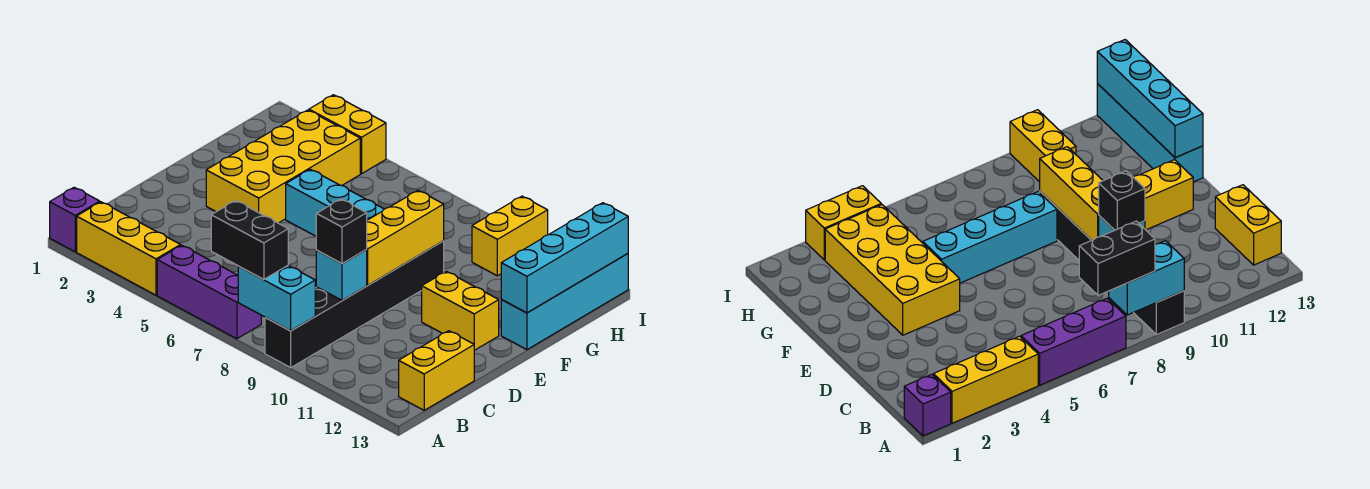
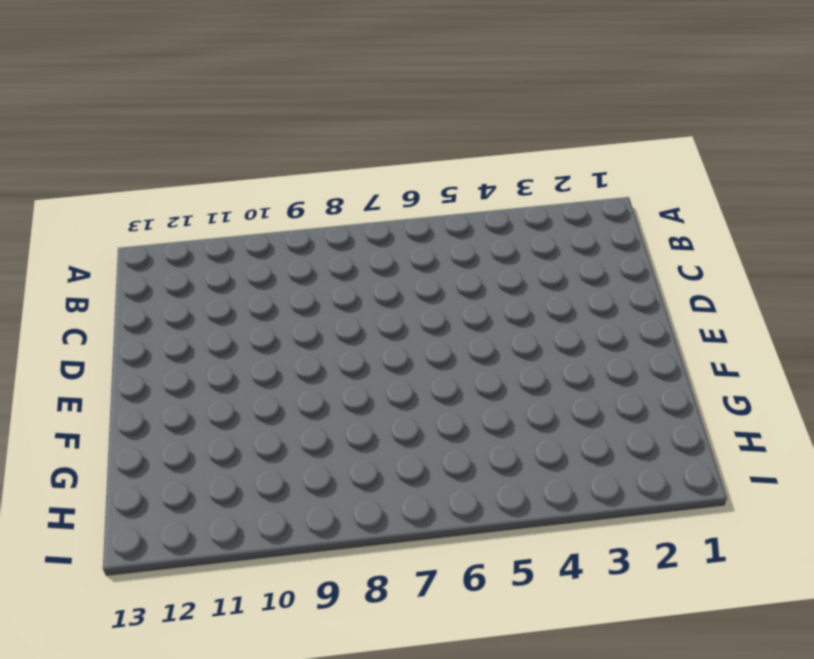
none -> purple 1x1 brick [50,187,100,252]
none -> yellow 1x3 brick [77,202,181,295]
none -> purple 1x3 brick [157,245,262,339]

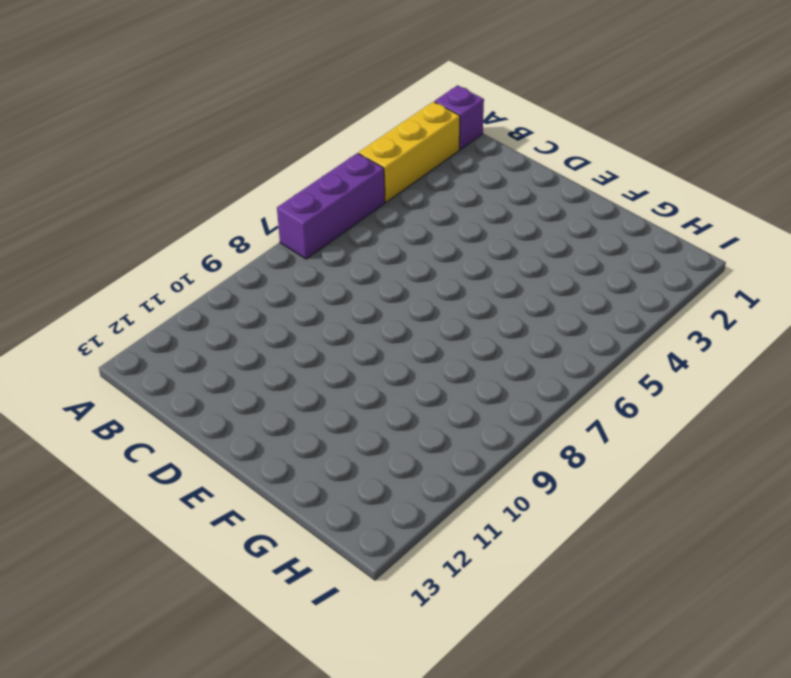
none -> black 1x6 brick [265,241,444,368]
none -> yellow 1x2 brick [399,331,474,410]
none -> yellow 2x4 brick [206,110,360,223]

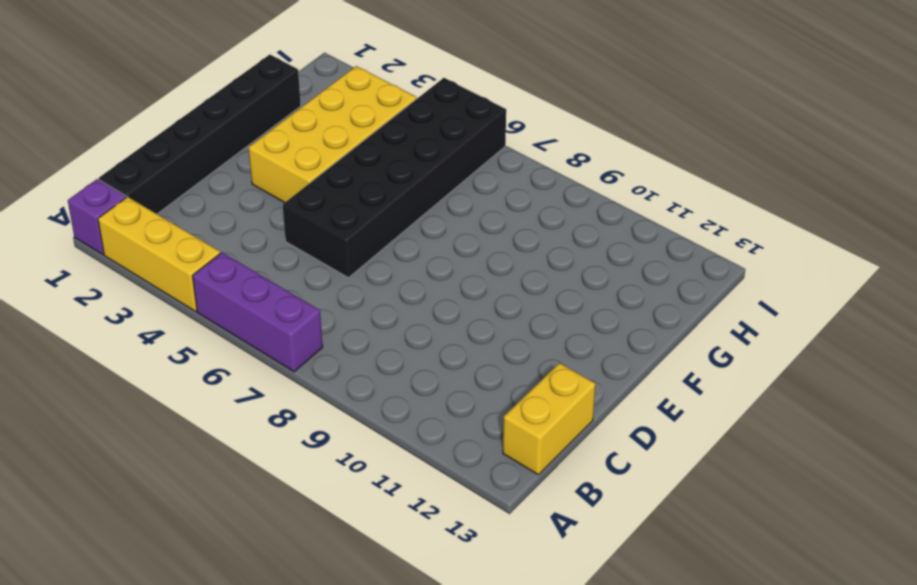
black 1x6 brick [99,55,301,214] -> black 1x6 brick moved to [265,241,444,368]
black 2x6 brick [283,78,506,278] -> cyan 1x4 brick [286,169,384,236]
none -> yellow 1x2 brick [422,271,499,350]
none -> cyan 1x4 brick [501,253,628,350]
none -> yellow 1x2 brick [472,196,548,276]

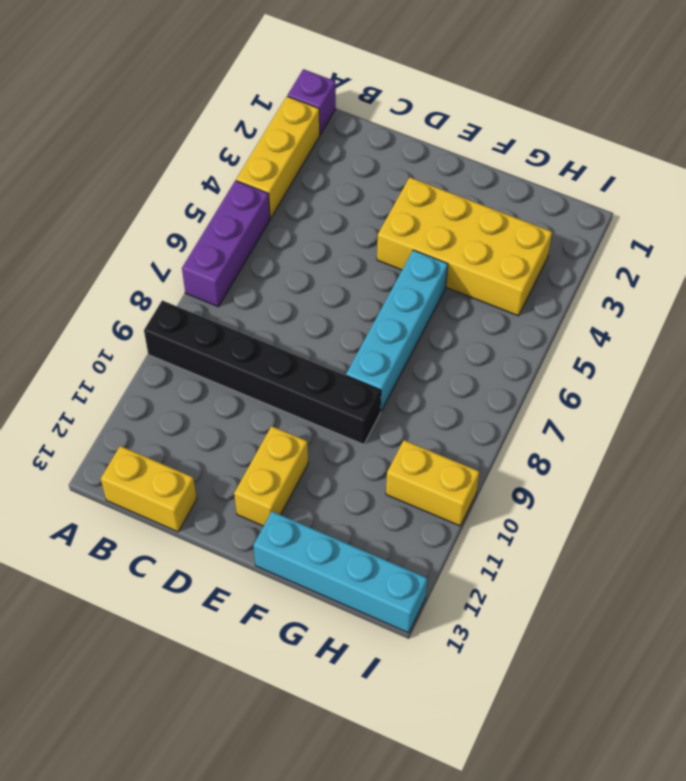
none -> yellow 1x2 brick [309,95,386,174]
none -> cyan 1x2 brick [238,266,315,331]
none -> cyan 1x1 brick [316,250,367,301]

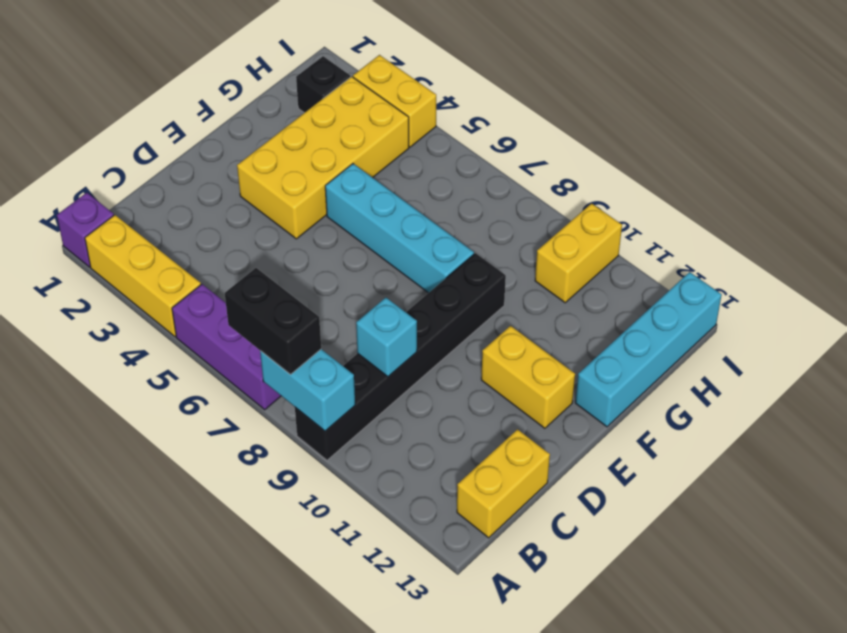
black 1x1 brick [296,56,350,113] -> black 1x1 brick moved to [316,199,367,264]
none -> yellow 1x3 brick [366,191,444,285]
none -> cyan 1x4 brick [501,203,628,313]

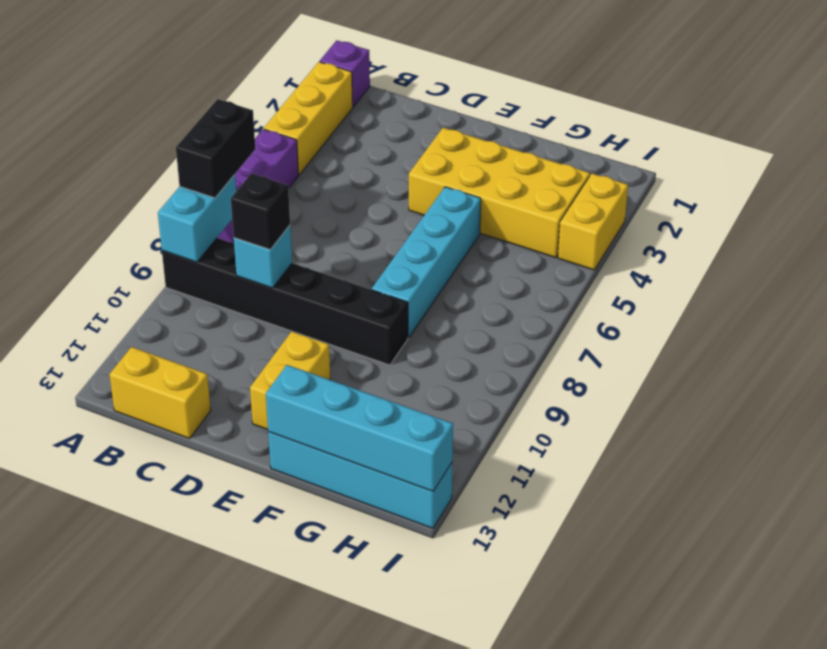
none -> yellow 1x2 brick [472,196,548,276]
none -> yellow 1x3 brick [366,191,444,285]

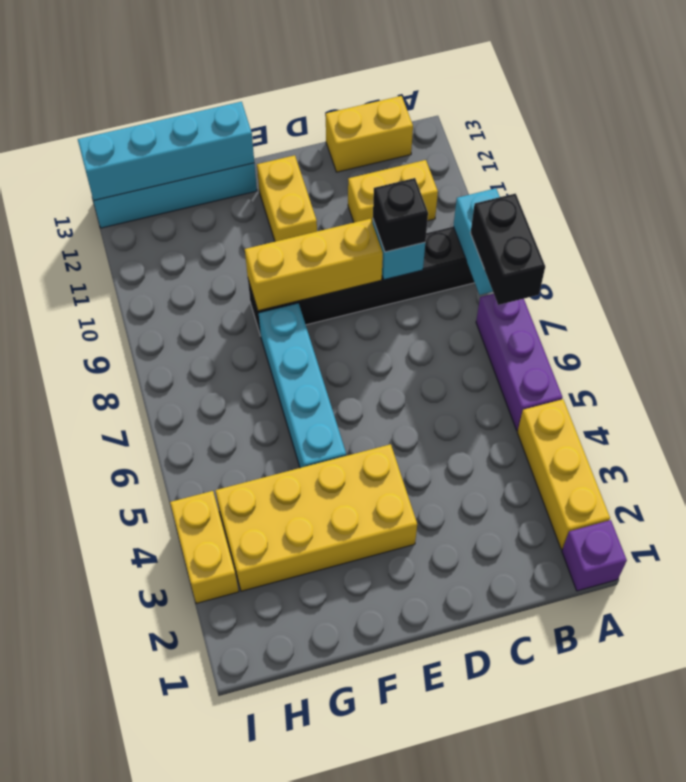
yellow 1x2 brick [348,160,438,223] -> yellow 1x2 brick moved to [472,196,548,276]

